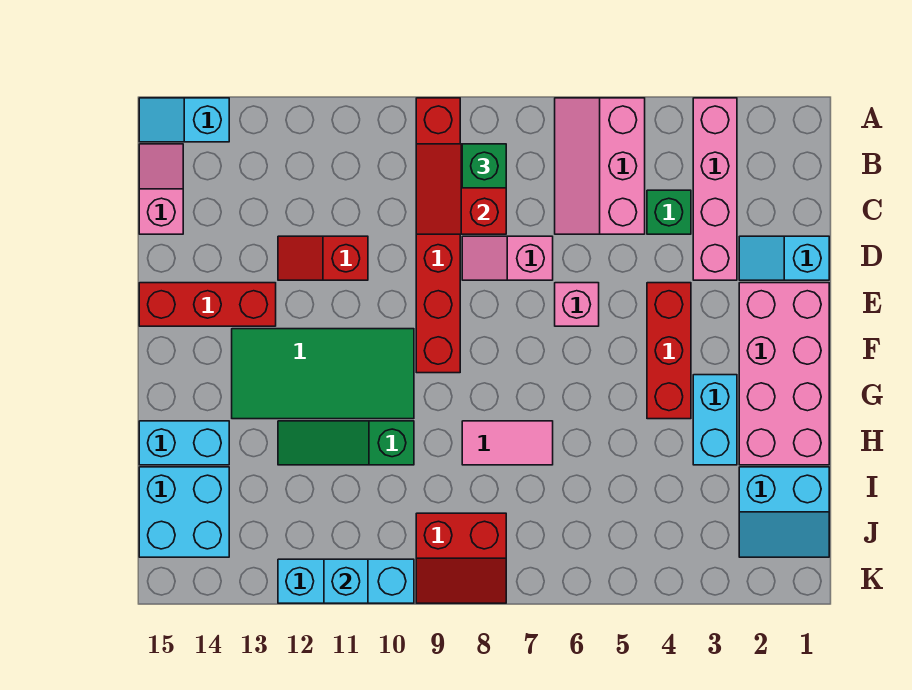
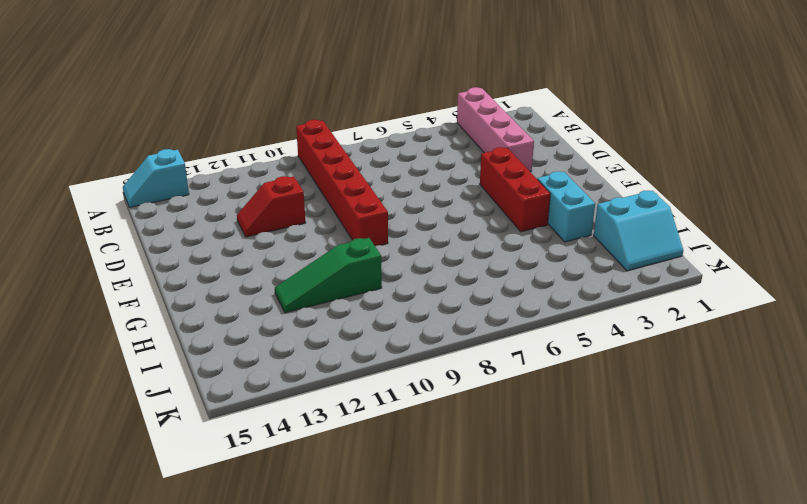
none -> pink 2x3 slope [555,98,645,234]
none -> pink 1x2 slope [139,144,183,234]
none -> green 1x1 brick [647,190,691,234]

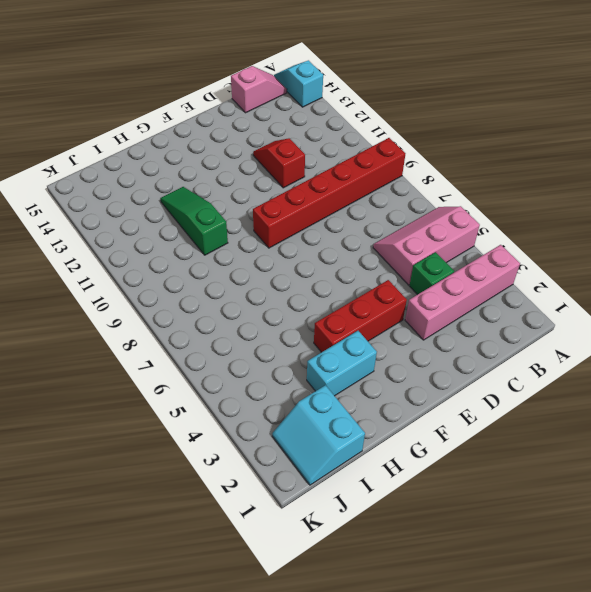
none -> cyan 1x2 slope [739,236,829,280]
none -> pink 1x2 slope [462,236,553,280]
none -> pink 2x4 brick [739,283,829,465]

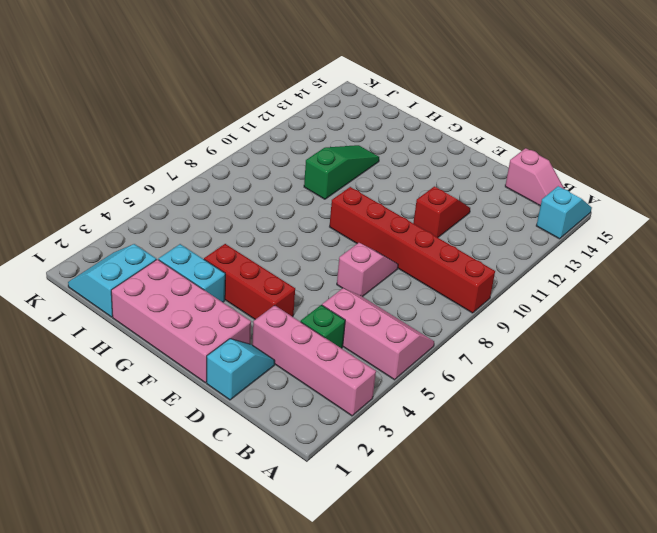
none -> pink 1x1 brick [555,283,599,326]
none -> red 1x3 brick [139,283,276,326]
none -> green 2x4 tile [232,329,414,419]

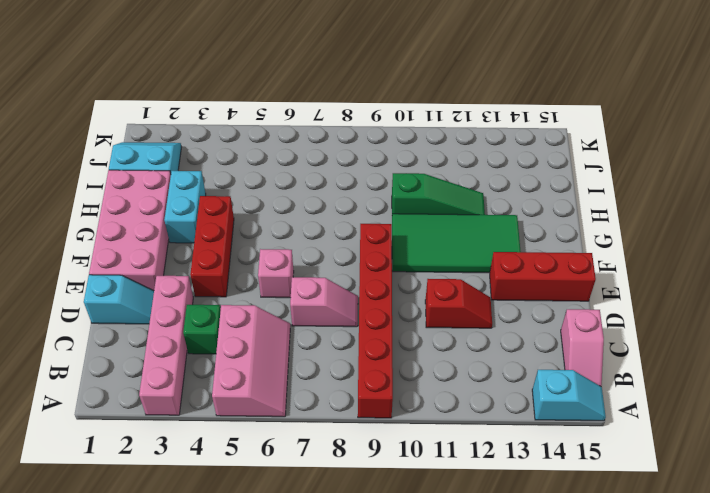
none -> pink 1x2 tile [462,421,553,465]
none -> cyan 1x2 brick [139,421,229,465]
none -> cyan 2x2 brick [139,467,229,557]

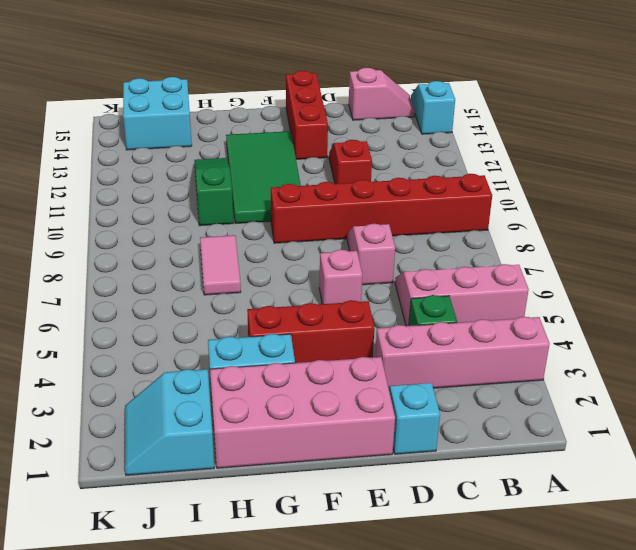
none -> cyan 1x2 brick [139,421,229,465]
none -> red 2x2 slope [416,513,506,603]
none -> cyan 1x3 brick [278,559,414,603]

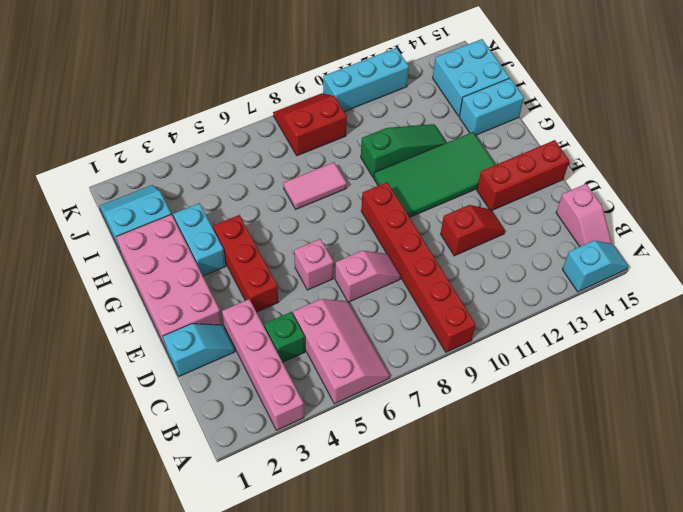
none -> red 2x2 slope [416,144,506,234]
none -> cyan 1x1 brick [324,559,368,603]
none -> green 1x1 brick [462,144,506,188]

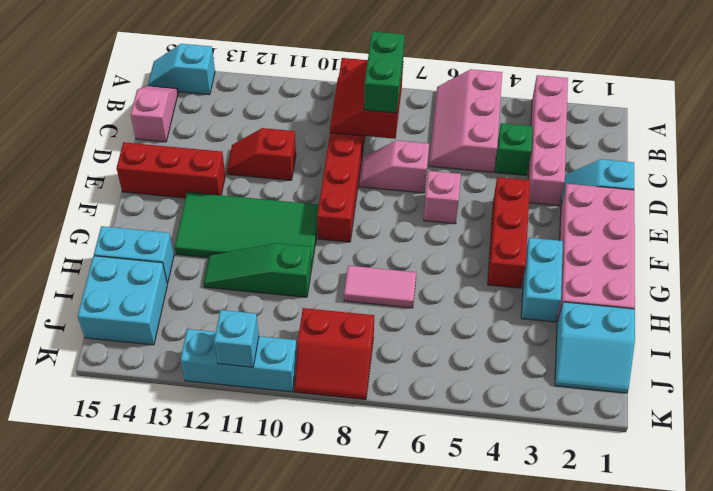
green 1x2 brick [364,32,405,113] -> green 1x1 brick [462,144,506,188]

